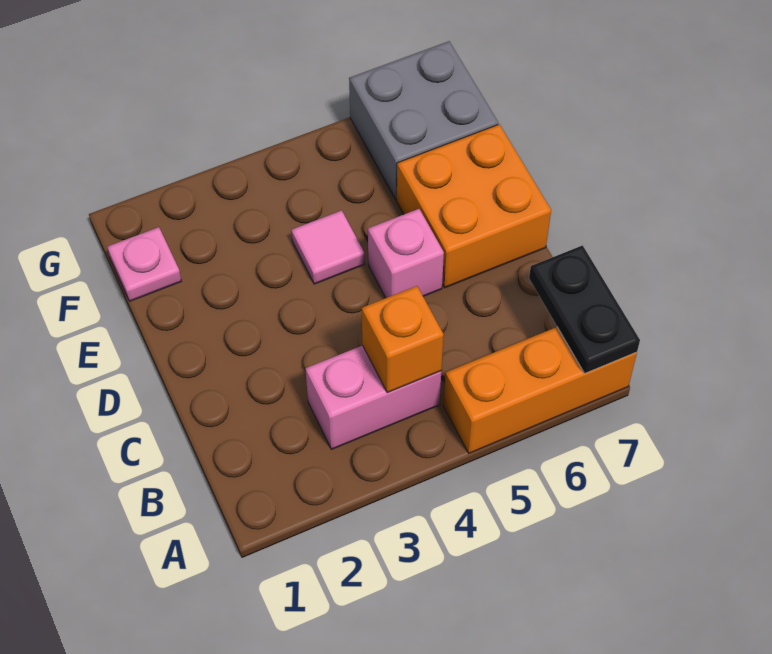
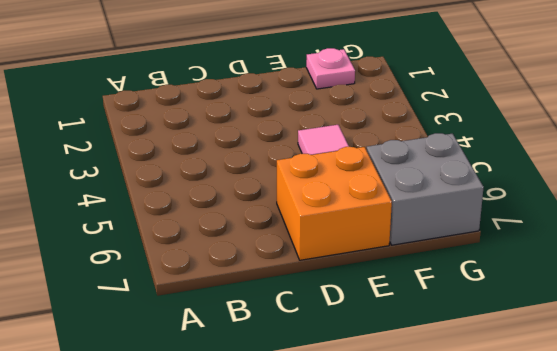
none -> orange 1x3 brick [443,327,637,453]
none -> pink 1x2 brick [305,345,441,449]

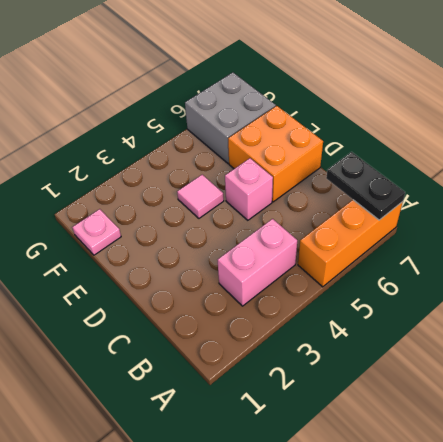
none -> orange 1x1 brick [362,286,444,393]

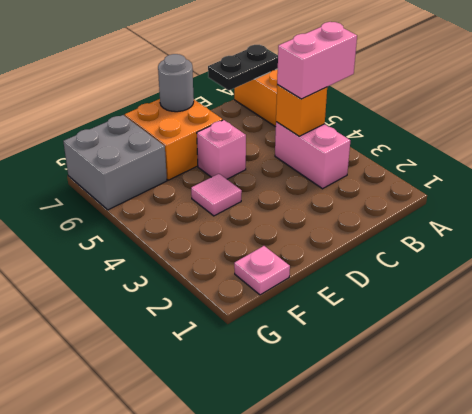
pink 1x2 brick [277,22,357,99] -> none
grey 1x1 round brick [158,54,194,112] -> none

